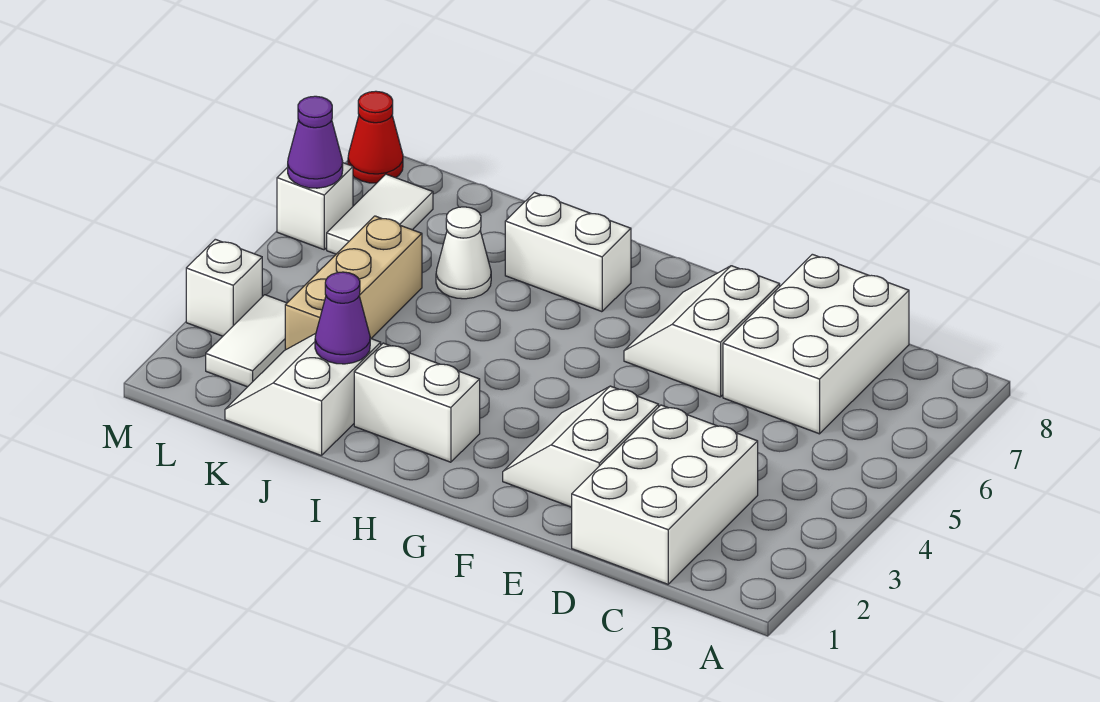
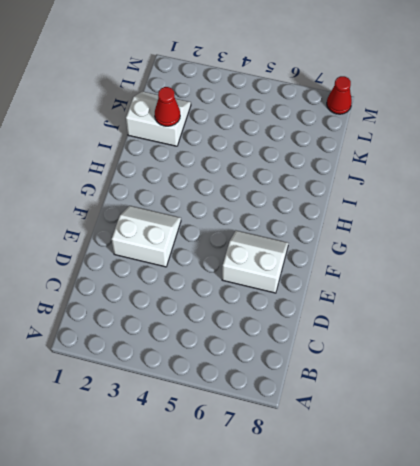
red 1x1 cone [155,87,180,126] -> purple 1x1 cone [315,272,370,364]
none -> white 2x3 brick [572,405,758,584]
none -> white 2x3 brick [723,254,909,434]
none -> white 1x2 brick [354,343,480,462]

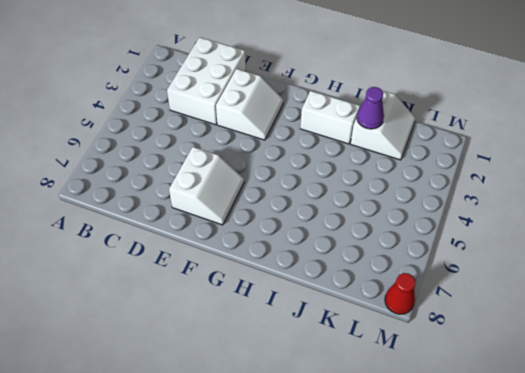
none -> white 2x3 brick [723,254,909,434]
none -> white 1x2 brick [505,193,631,312]
none -> white 1x1 cone [436,207,491,299]

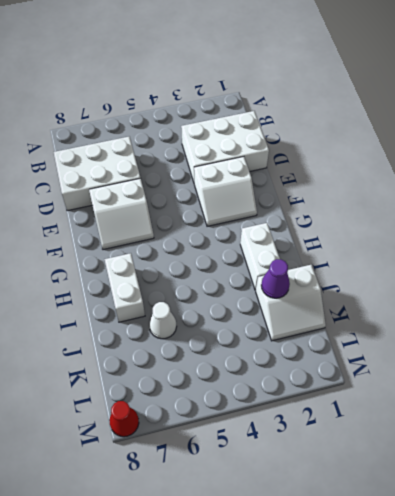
none -> tan 1x3 brick [285,216,422,350]
none -> white 1x2 tile [206,295,287,387]
none -> white 1x2 tile [327,174,433,254]

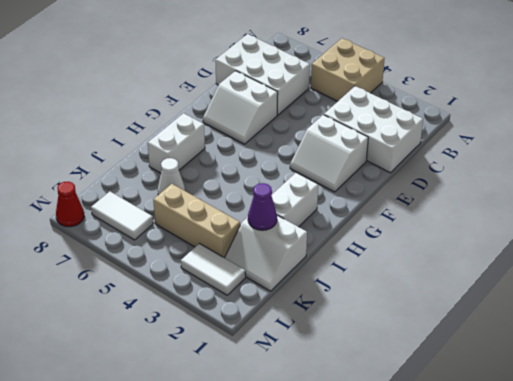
tan 2x2 brick [311,38,385,101] -> none
none -> white 1x1 brick [186,239,262,336]
none -> white 1x1 brick [277,163,353,250]
none -> purple 1x1 cone [288,96,343,188]

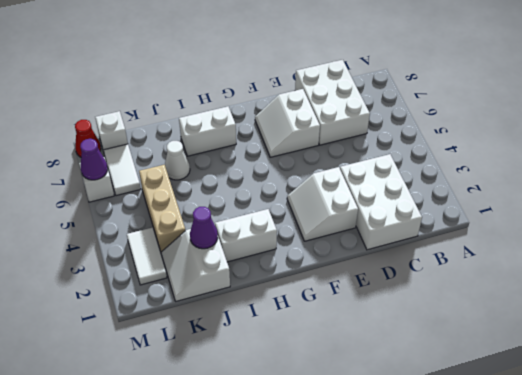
white 1x1 brick [95,111,128,150] -> white 1x1 brick moved to [186,239,262,336]

